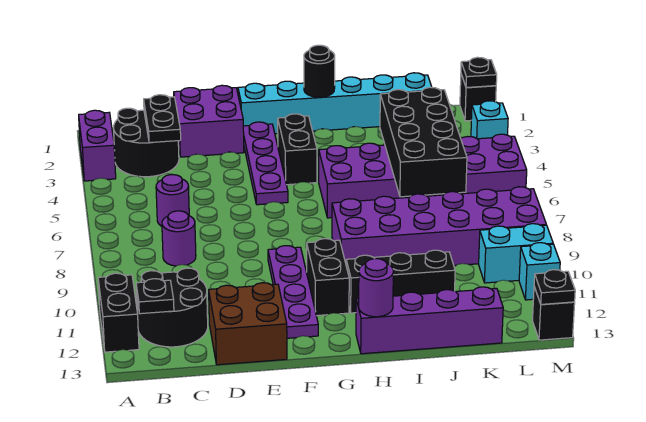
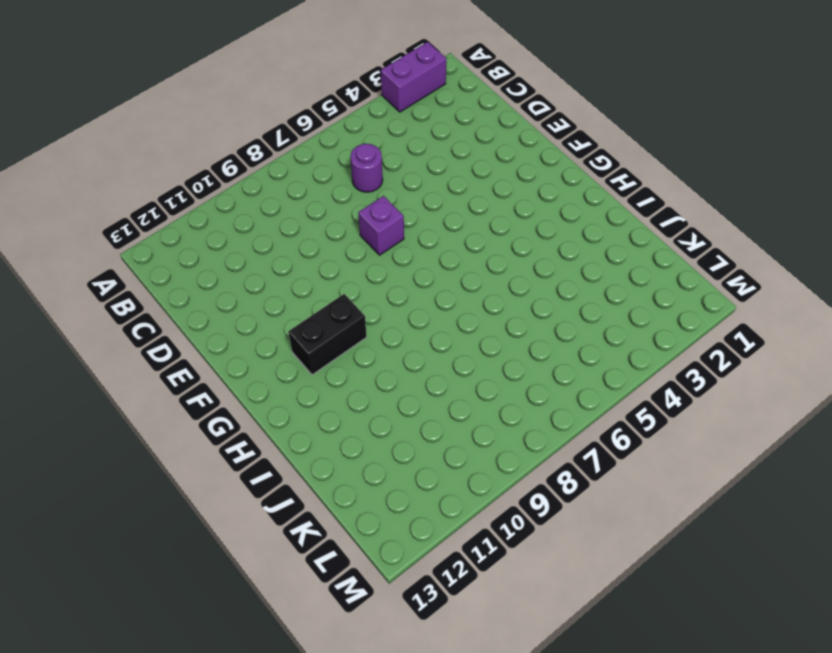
purple 1x1 brick [358,196,404,255] -> none
none -> black 1x2 brick [98,273,139,352]
none -> black 2x2 round brick [114,108,179,177]
none -> black 2x2 round brick [137,268,208,347]

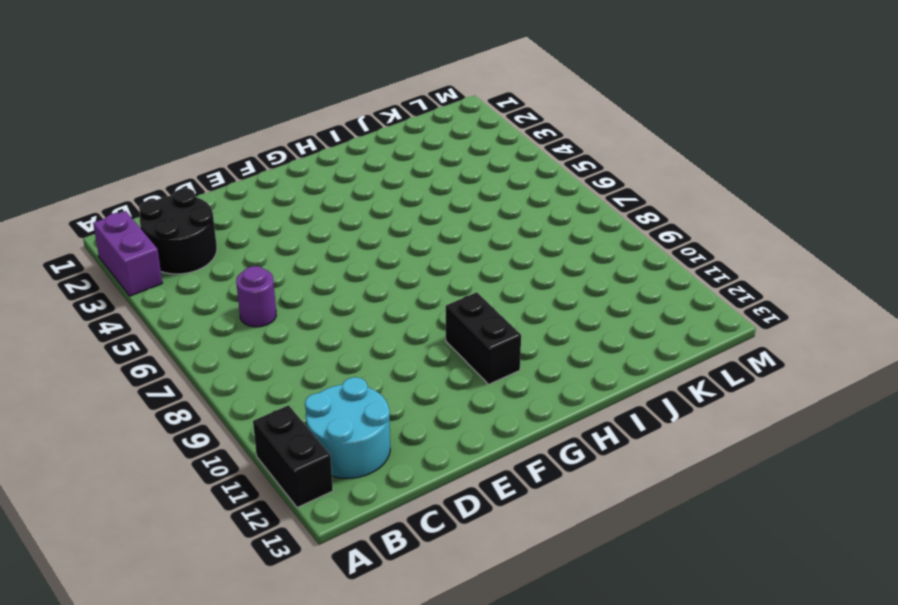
cyan 2x2 round brick [305,377,390,478] -> black 2x2 round brick [137,268,208,347]
none -> purple 1x1 round brick [162,211,196,266]
none -> purple 2x2 brick [174,85,244,157]
none -> brown 2x2 brick [209,283,287,365]

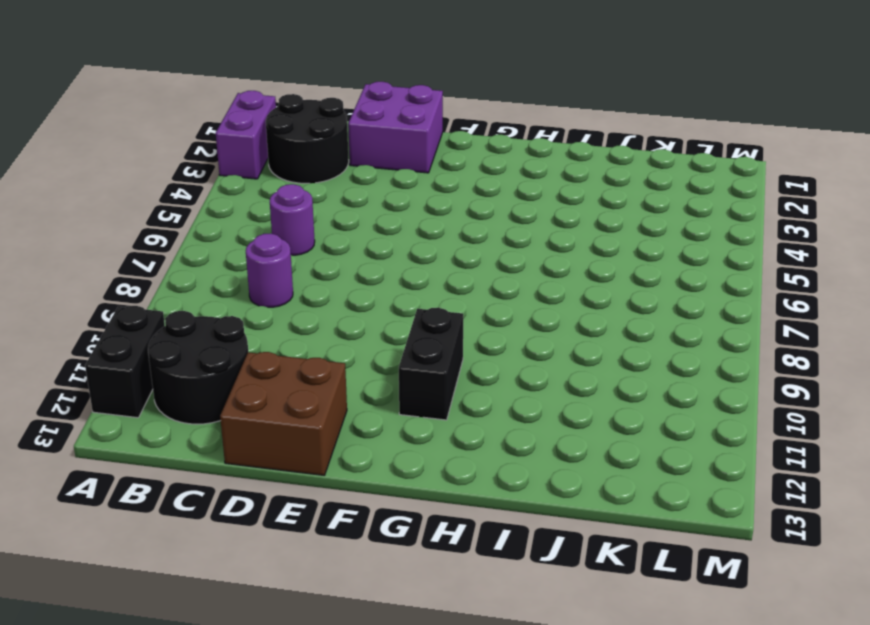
none -> cyan 1x6 brick [238,73,432,134]
none -> purple 1x4 plate [243,122,288,205]
none -> purple 1x4 plate [268,246,318,338]

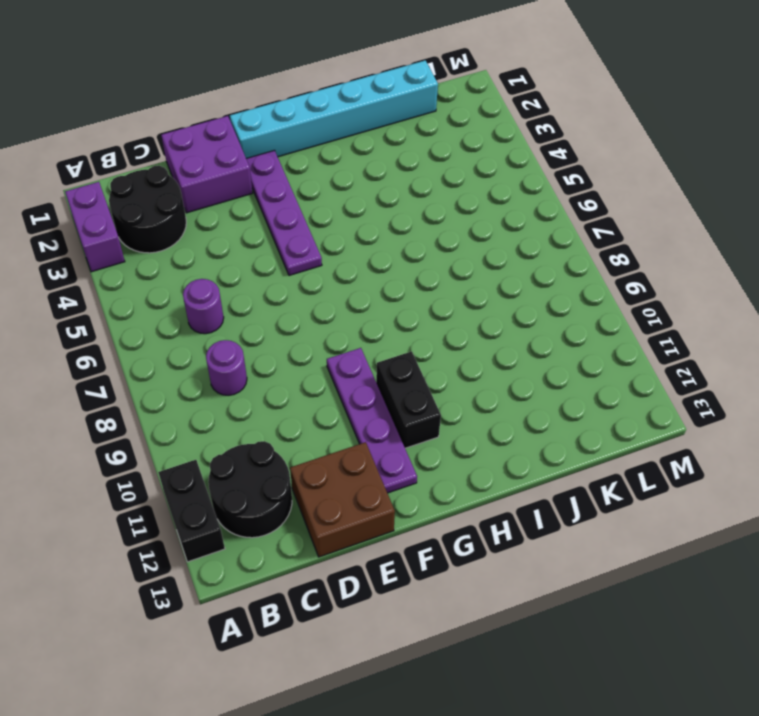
none -> black 1x2 brick [278,114,317,185]
none -> purple 2x6 brick [319,134,527,218]
none -> purple 2x6 brick [332,187,546,266]

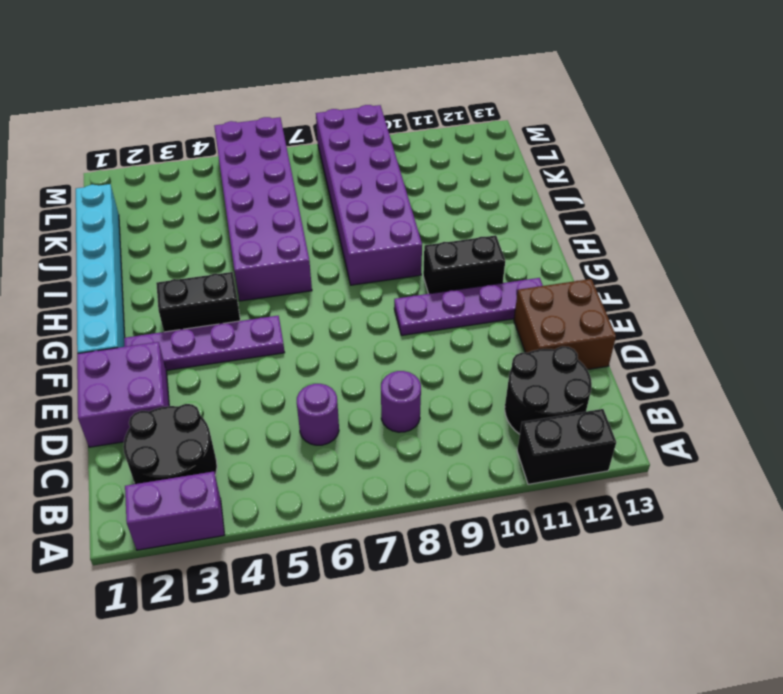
none -> black 1x3 brick [346,250,455,313]
none -> purple 1x4 brick [356,287,503,354]
none -> cyan 1x2 brick [479,224,553,283]

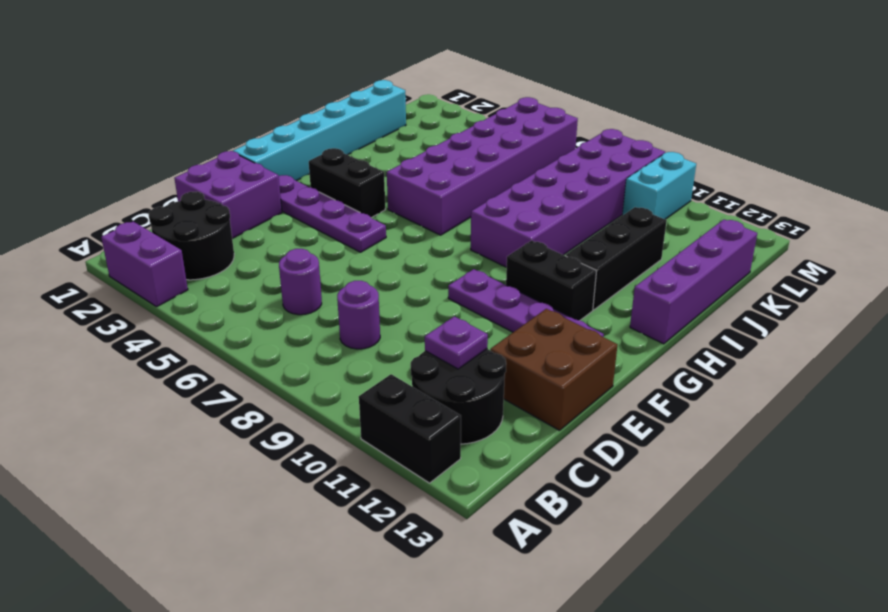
purple 1x1 plate [425,316,488,369] -> none
none -> black 1x1 brick [460,75,496,121]
none -> cyan 1x1 brick [471,101,508,139]
none -> cyan 1x1 brick [519,243,560,300]

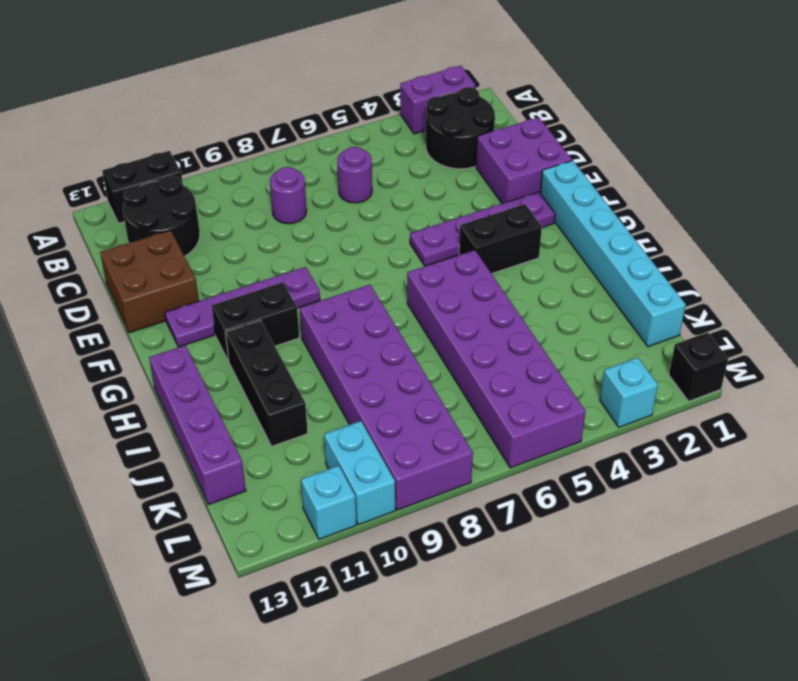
none -> black 1x1 brick [532,287,575,340]
none -> black 1x1 plate [136,279,174,314]
none -> black 1x2 plate [144,95,181,143]

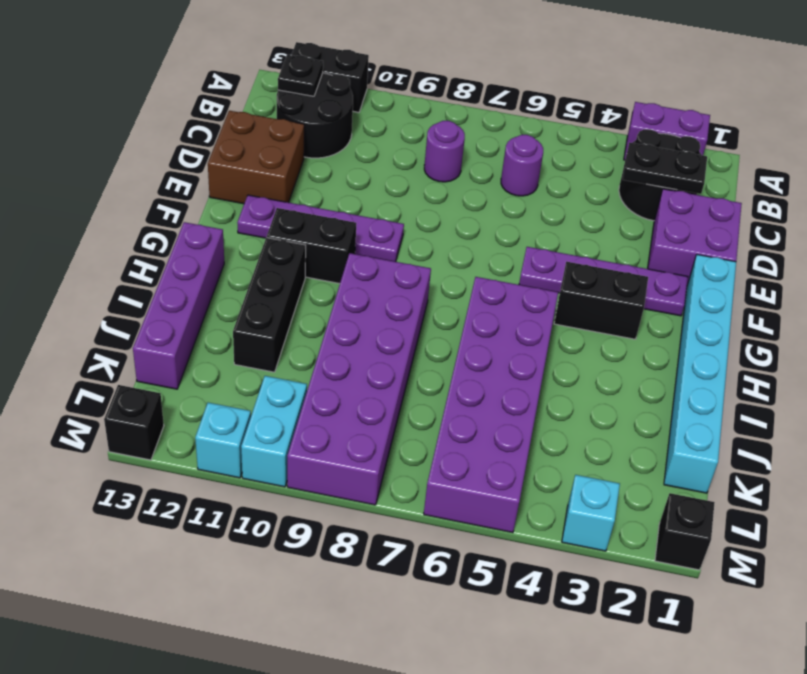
none -> black 1x1 round brick [304,45,335,97]
none -> purple 1x1 round brick [359,259,393,317]
none -> black 2x4 brick [380,87,467,197]

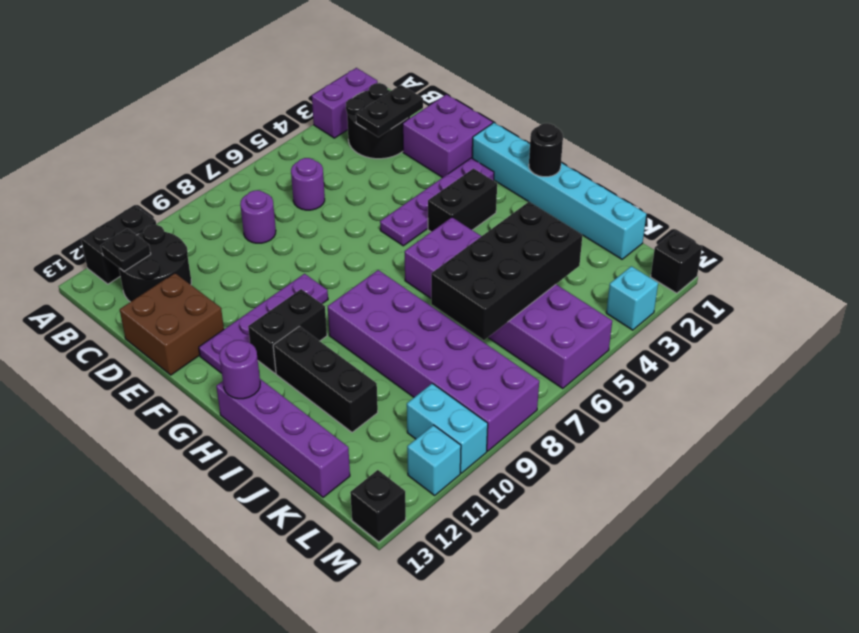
none -> black 1x1 plate [461,57,497,88]
none -> black 1x1 plate [534,270,575,304]

